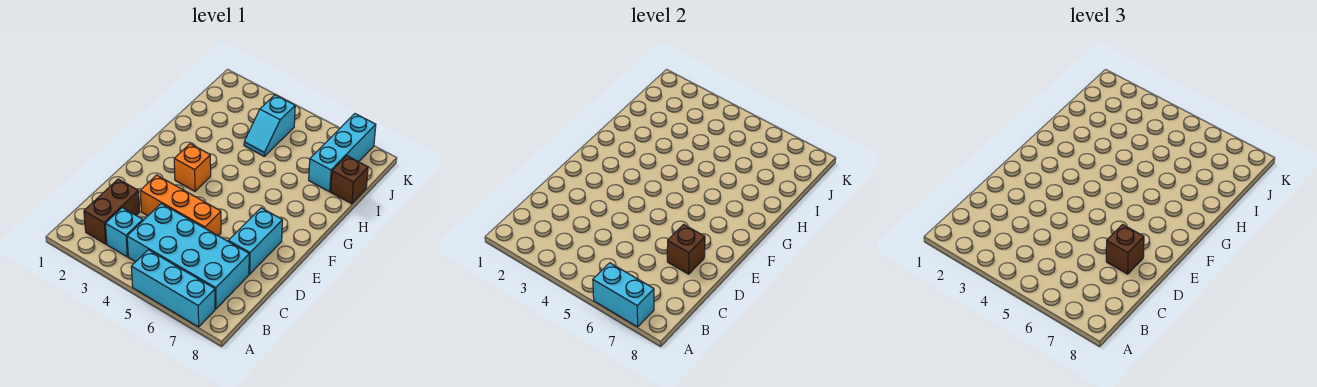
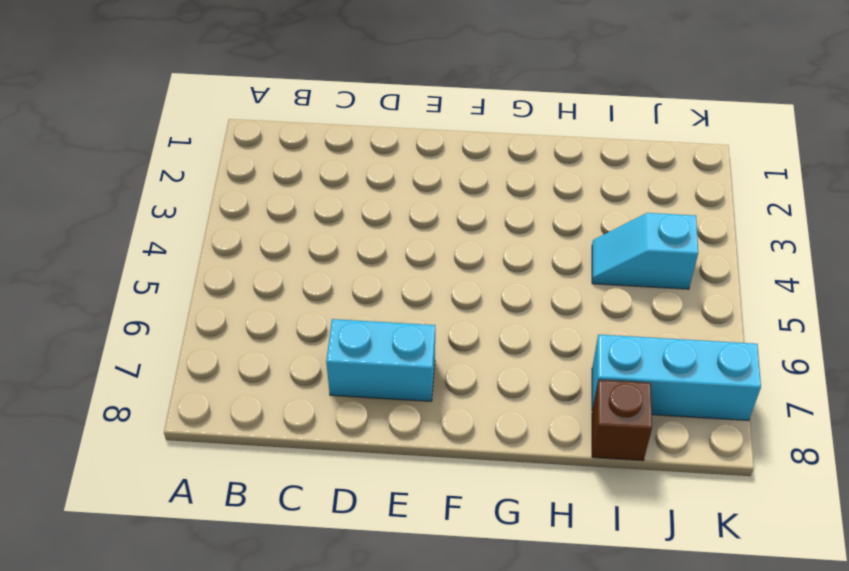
none -> cyan 1x3 brick [131,250,215,327]
none -> brown 1x2 brick [84,179,140,244]
none -> cyan 1x1 brick [105,208,143,257]

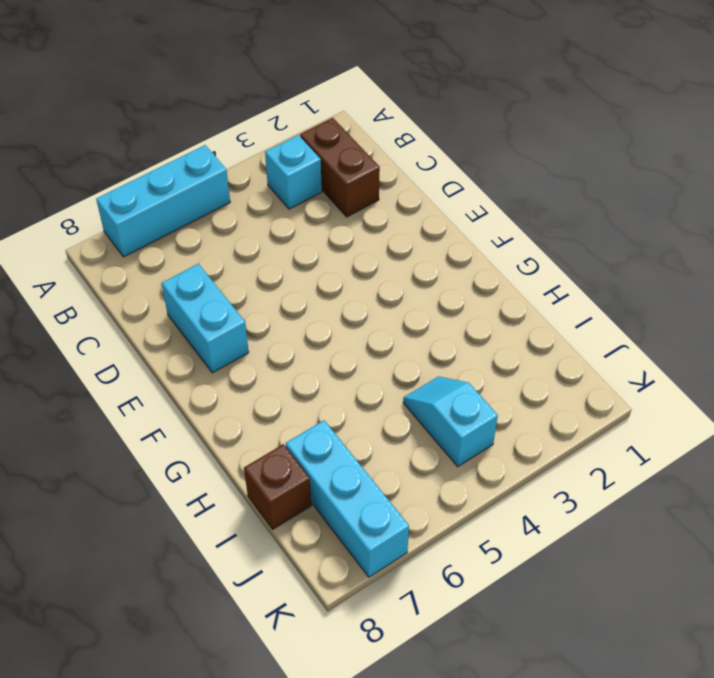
none -> cyan 2x4 brick [127,204,249,309]
none -> orange 1x3 brick [140,175,221,236]
none -> orange 1x1 brick [174,144,211,191]

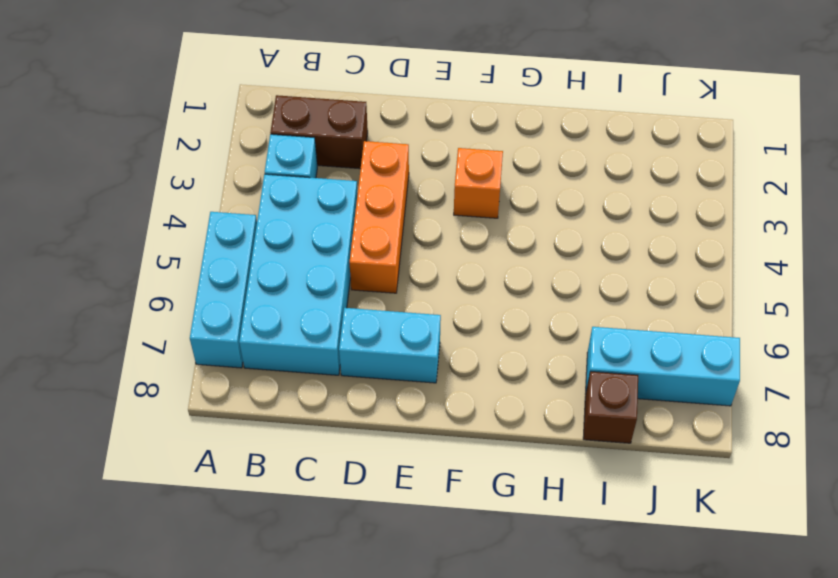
none -> cyan 1x2 slope [244,95,295,156]
none -> cyan 1x2 brick [593,263,654,327]
none -> brown 1x1 brick [667,225,705,274]

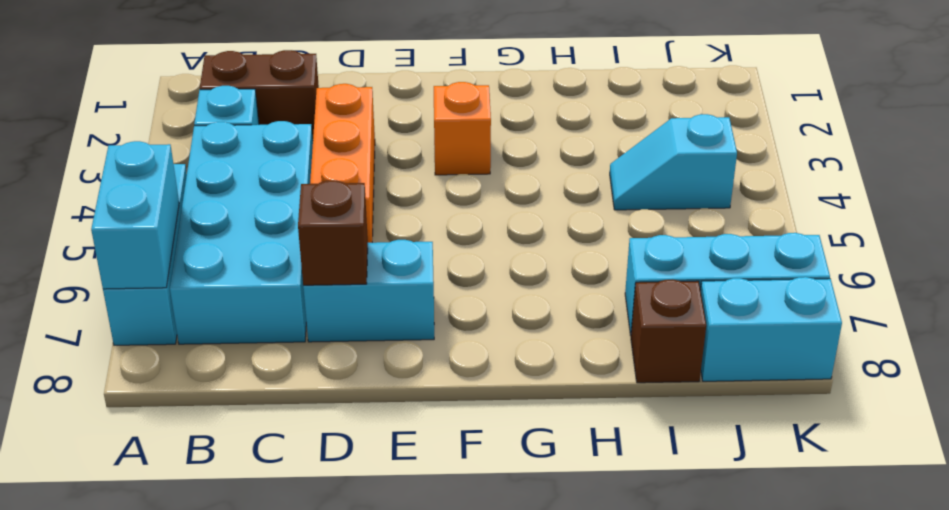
cyan 1x2 brick [701,277,842,381] -> none
none -> brown 1x1 brick [1106,225,1144,274]

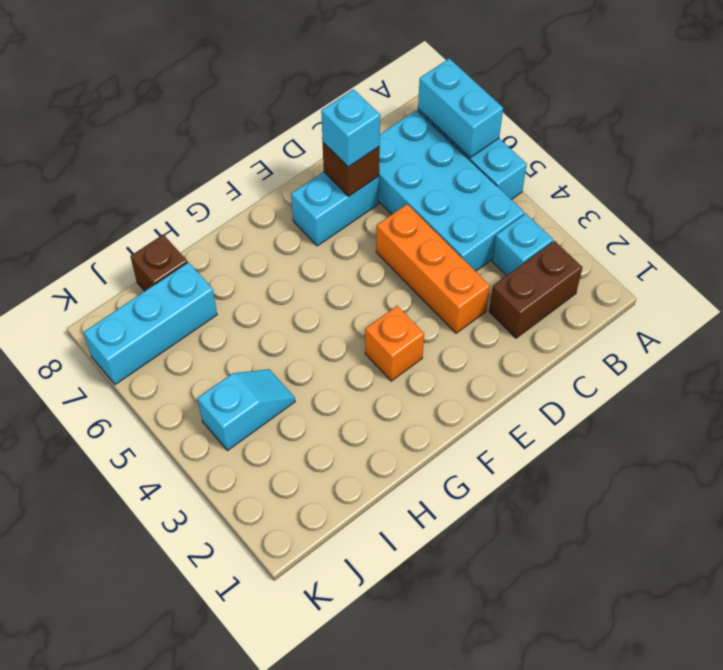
cyan 1x1 brick [321,89,380,167] -> brown 1x1 brick [1106,225,1144,274]

